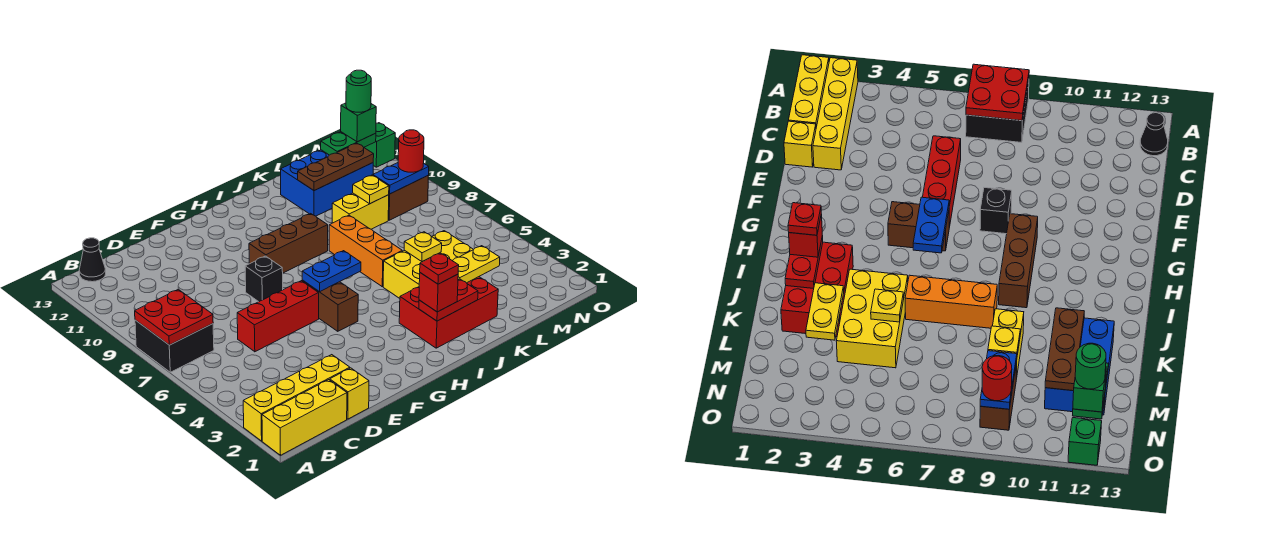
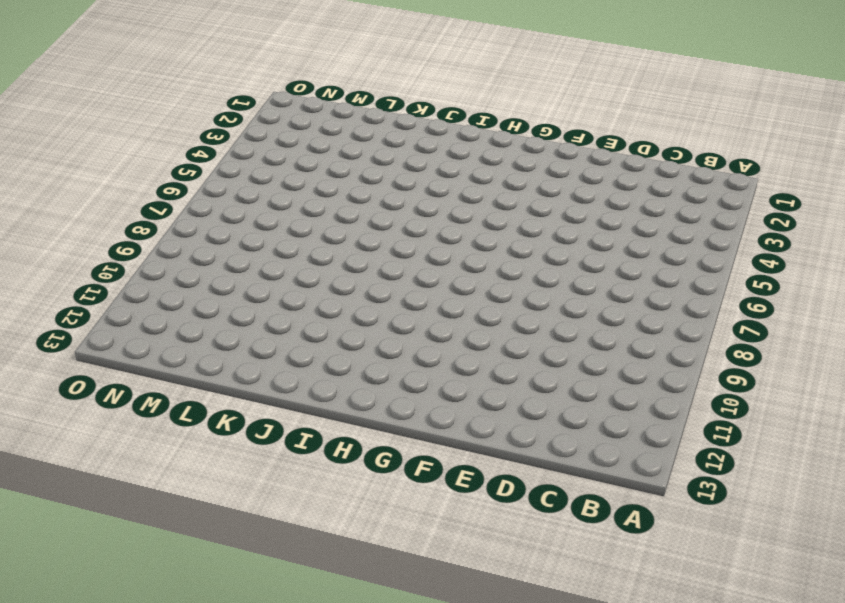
none -> yellow 1x3 brick [262,380,347,455]
none -> yellow 1x4 brick [243,355,350,441]
none -> black 2x2 brick [135,320,214,372]
none -> black 1x1 cone [79,238,106,282]

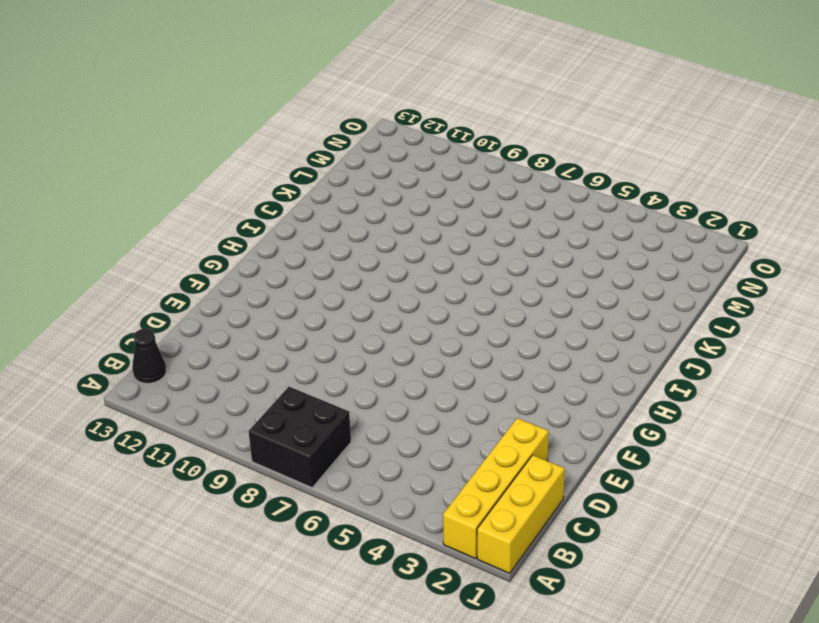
none -> yellow 1x1 brick [330,368,369,419]
none -> red 1x3 brick [237,281,319,352]
none -> black 1x1 brick [245,256,283,302]
none -> brown 1x2 brick [302,280,358,331]

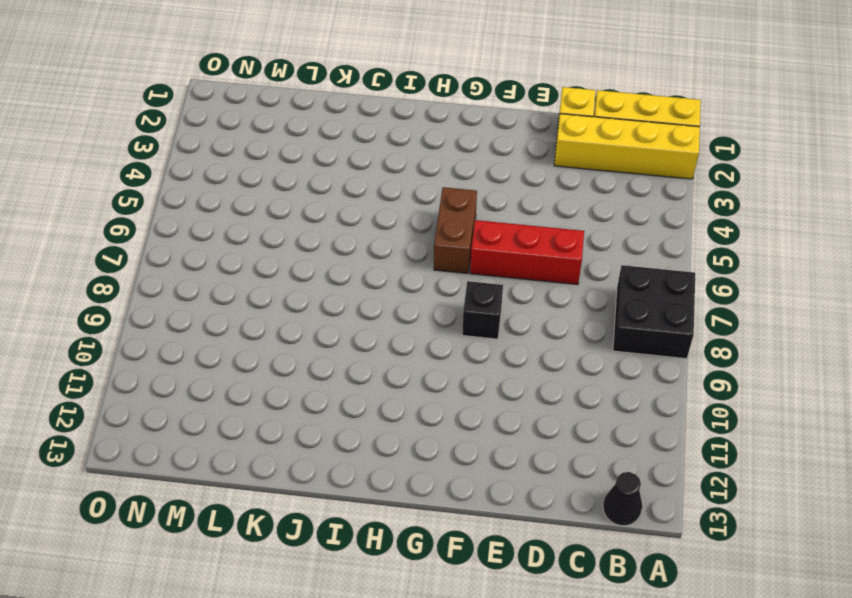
none -> brown 1x3 brick [249,214,328,273]
none -> red 2x3 brick [399,277,498,348]
none -> yellow 2x3 brick [383,231,480,298]
none -> orange 1x3 brick [329,215,402,287]

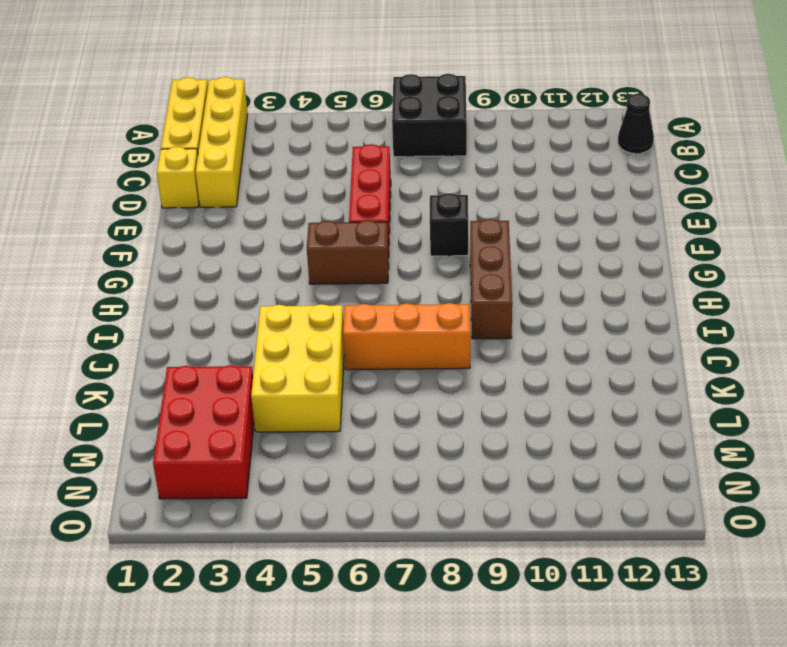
red 2x3 brick [153,365,254,499] -> red 2x3 brick moved to [399,277,498,348]
none -> yellow 1x2 brick [332,193,389,229]
none -> blue 2x3 brick [280,150,373,216]
none -> brown 1x2 brick [388,176,428,220]
none -> green 1x1 brick [364,123,395,167]

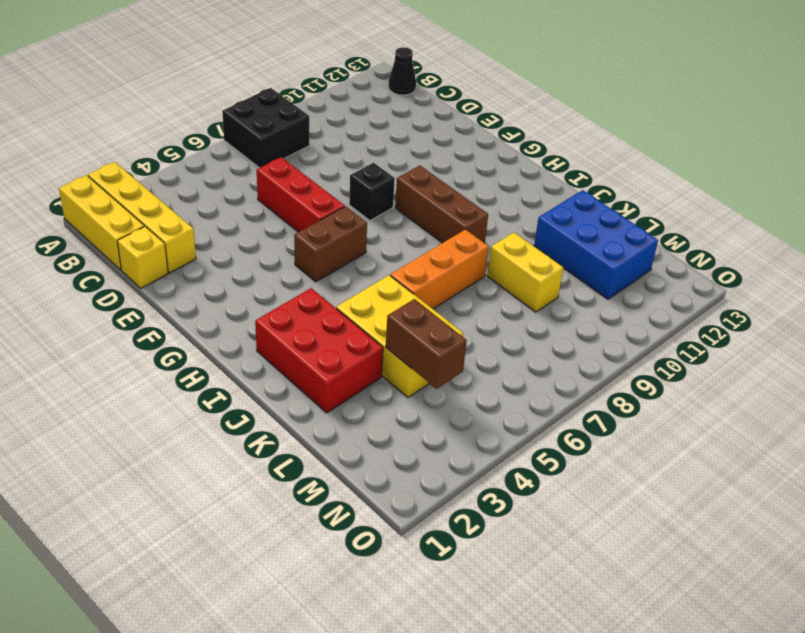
brown 1x2 brick [386,299,467,389] -> brown 1x2 brick moved to [388,176,428,220]
none -> green 1x1 brick [364,123,395,167]
none -> red 2x2 plate [135,289,213,345]
none -> blue 1x2 plate [302,251,361,292]
none -> red 1x2 plate [419,279,478,321]

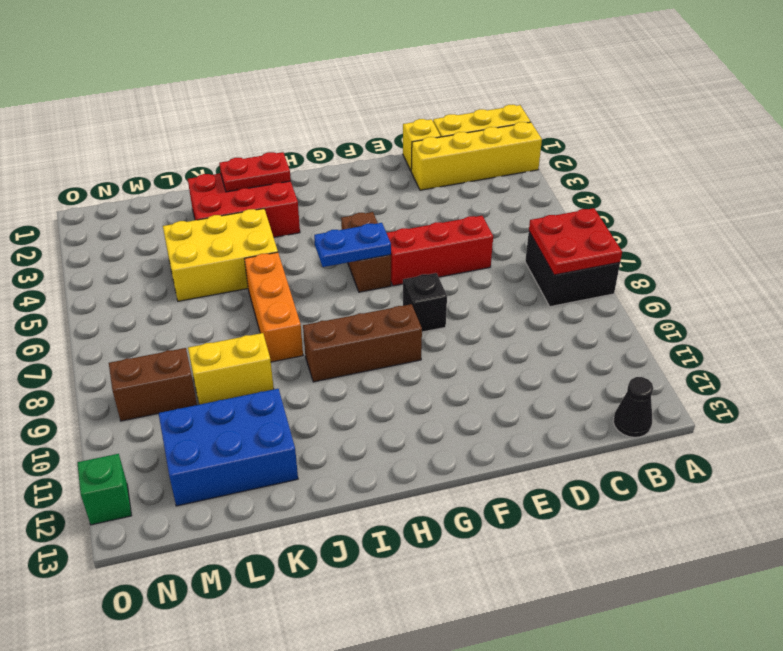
none -> yellow 1x2 plate [453,246,500,283]
none -> yellow 1x1 plate [404,232,442,262]
none -> brown 1x3 plate [298,143,374,191]
none -> yellow 1x1 plate [353,175,389,204]

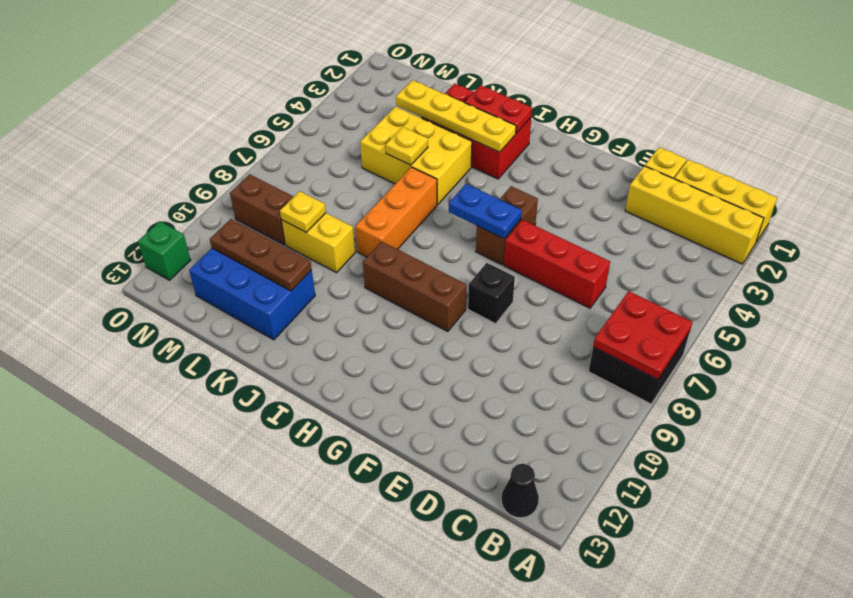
yellow 1x4 plate [396,80,516,152] -> yellow 1x2 plate [453,246,500,283]
none -> blue 1x2 plate [373,163,429,194]
none -> green 1x2 plate [321,132,376,155]
none -> red 1x1 brick [419,273,458,312]
none -> red 1x1 round brick [398,130,424,172]

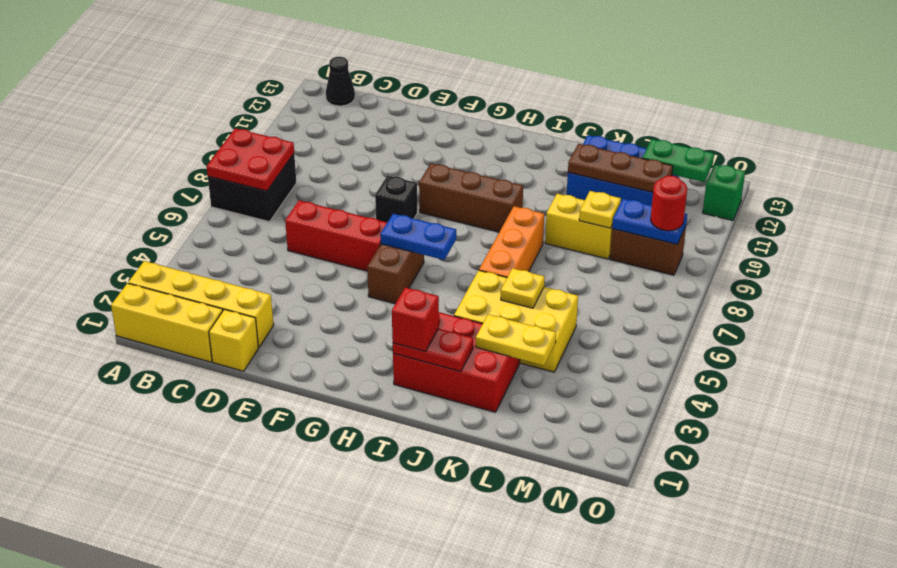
none -> green 1x1 brick [341,103,376,142]
none -> red 1x1 plate [420,253,459,284]
none -> green 1x1 round brick [346,70,371,112]

